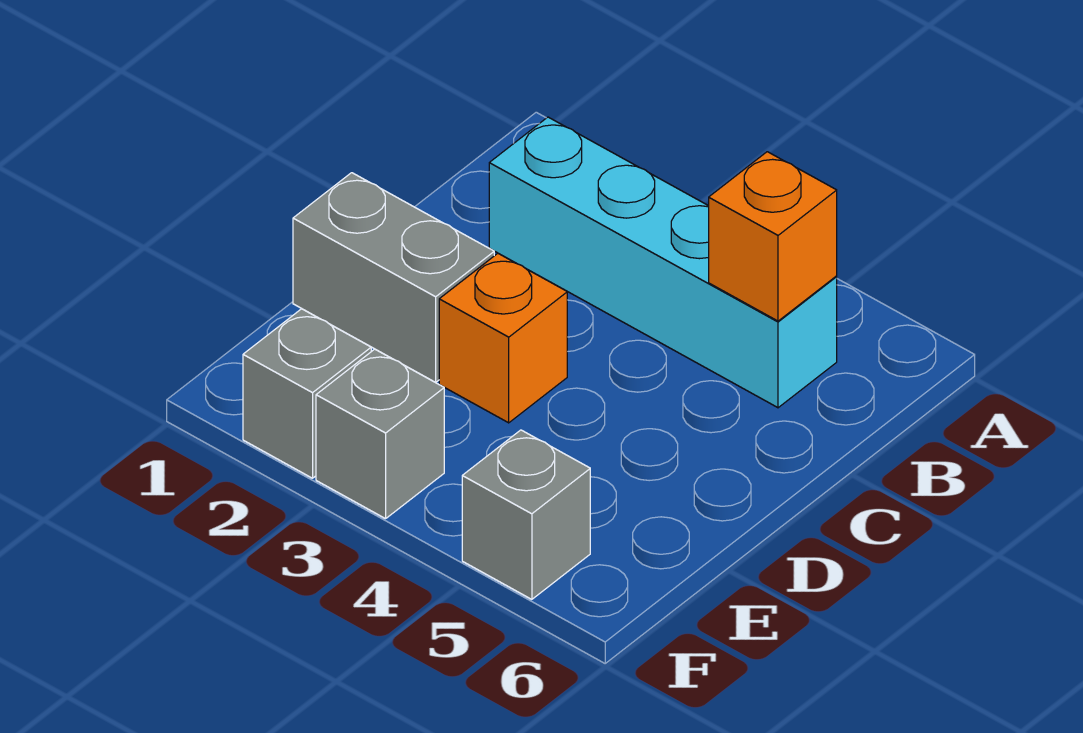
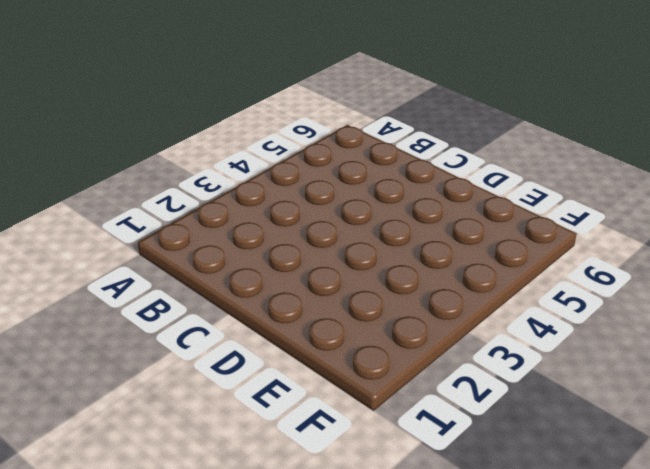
none -> cyan 1x4 brick [489,117,837,408]
none -> grey 1x2 brick [293,173,494,383]

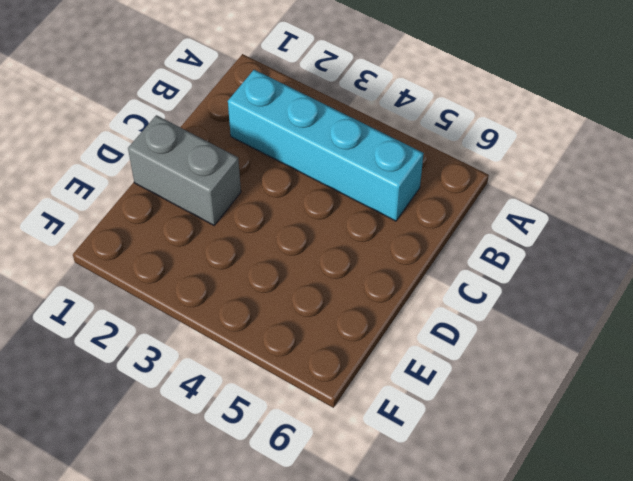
none -> orange 1x1 brick [439,253,567,423]
none -> grey 1x1 brick [243,309,371,478]

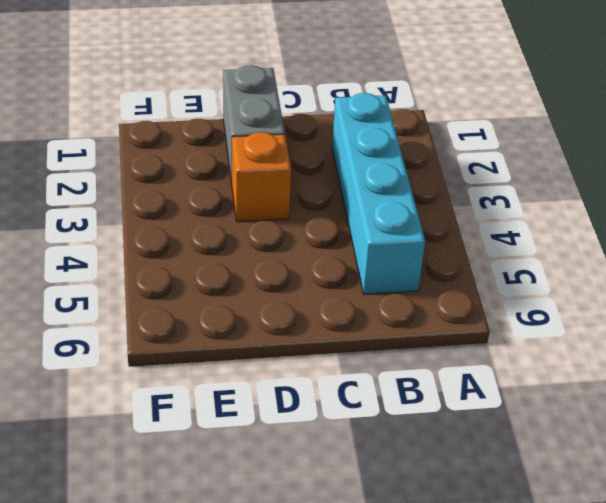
none -> grey 1x1 brick [243,309,371,478]
none -> grey 1x1 brick [316,349,444,519]

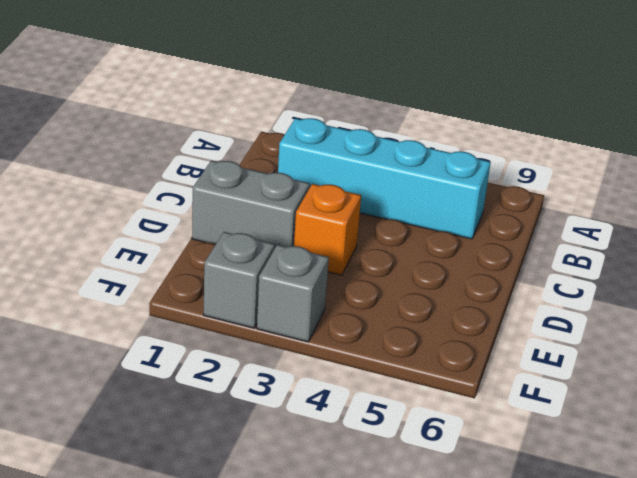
none -> grey 1x1 brick [462,430,590,599]
none -> orange 1x1 brick [709,152,837,321]

